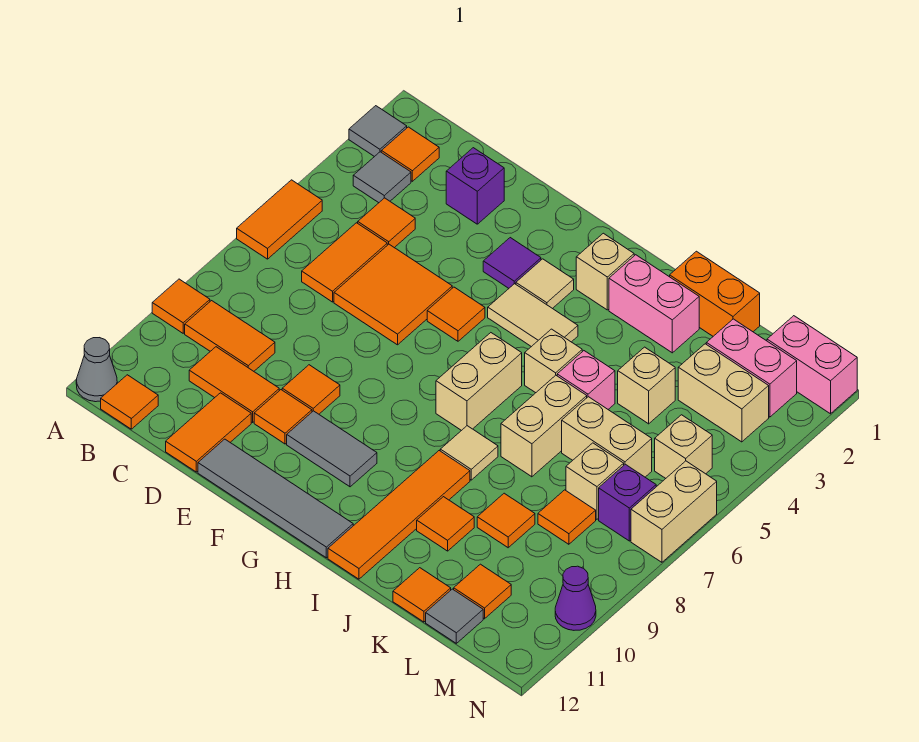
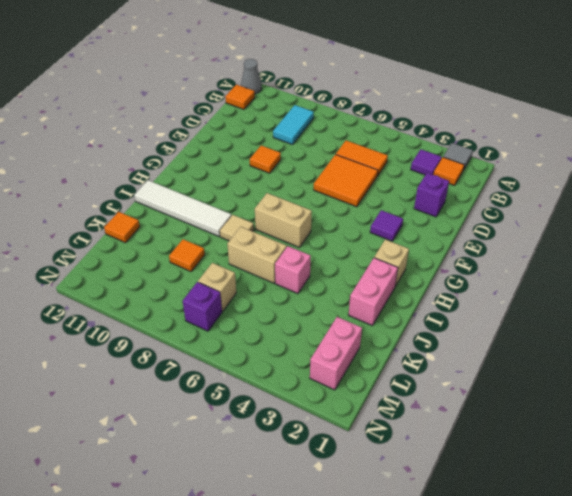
purple 1x1 tile [411,149,442,175] -> grey 1x1 tile [353,152,411,203]
cyan 1x2 tile [273,105,314,145] -> orange 1x2 tile [185,301,275,371]
white 1x4 tile [134,180,231,236] -> orange 1x4 tile [328,451,470,579]
none -> orange 1x2 tile [237,180,322,259]
none -> orange 1x1 tile [152,279,210,333]
none -> orange 1x1 tile [358,198,415,248]
none -> orange 1x2 tile [189,347,279,422]

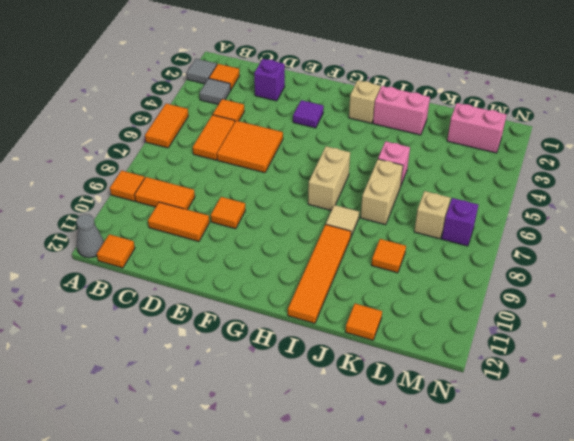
none -> orange 1x2 tile [166,393,251,472]
none -> orange 1x1 tile [254,390,312,444]
none -> grey 1x4 tile [198,439,353,558]
none -> orange 1x1 tile [427,287,485,341]

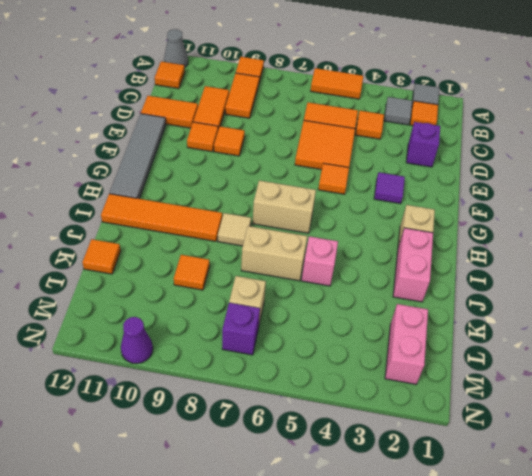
none -> grey 1x2 tile [287,411,377,487]
none -> tan 1x1 tile [516,259,574,309]
none -> tan 1x2 tile [488,284,578,347]
none -> tan 1x1 brick [525,329,582,393]

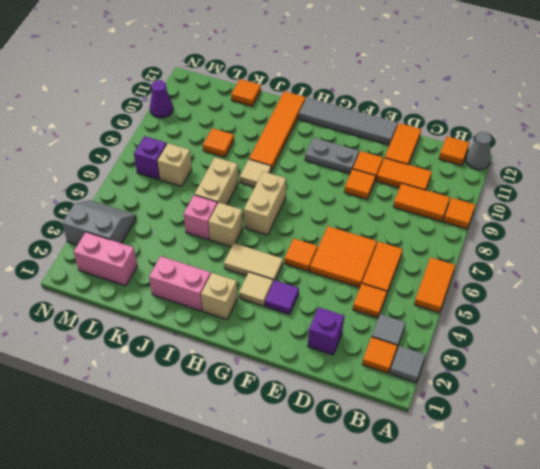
grey 1x2 plate [305,138,359,174] -> grey 1x2 tile [287,411,377,487]
grey 2x2 slope [62,200,136,245] -> tan 1x2 brick [678,344,769,442]
none -> orange 1x2 brick [670,251,760,336]
none -> orange 1x1 tile [417,497,474,551]
none -> tan 1x1 brick [618,347,675,424]
none -> tan 1x2 brick [562,397,652,477]

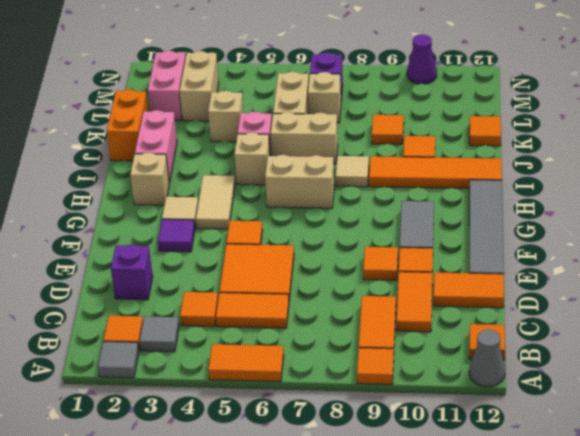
none -> orange 1x1 tile [538,490,596,544]
none -> orange 1x1 tile [454,564,511,619]
none -> grey 1x1 tile [426,589,483,643]
none -> pink 1x2 brick [767,316,857,414]

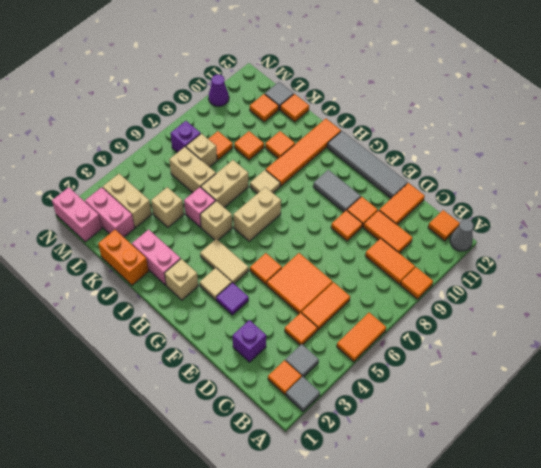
none -> tan 1x1 brick [655,415,712,478]
none -> tan 1x2 brick [631,461,717,562]

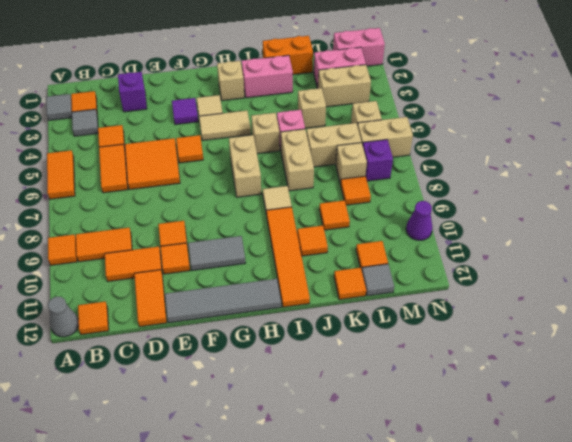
tan 1x2 brick [357,117,413,157] -> tan 1x2 brick turned to [631,461,717,562]

